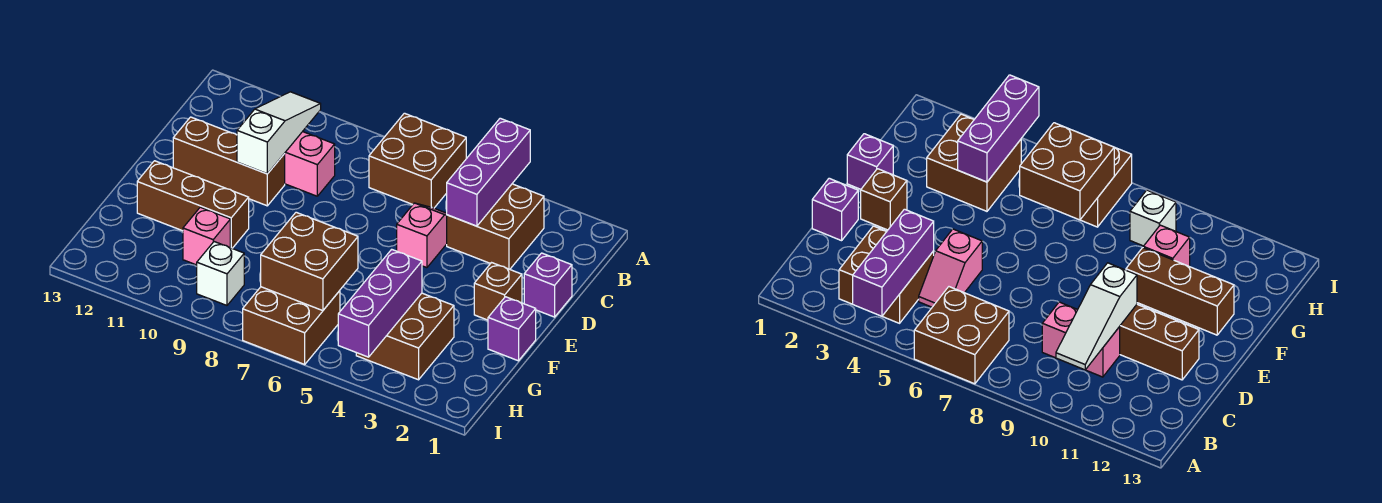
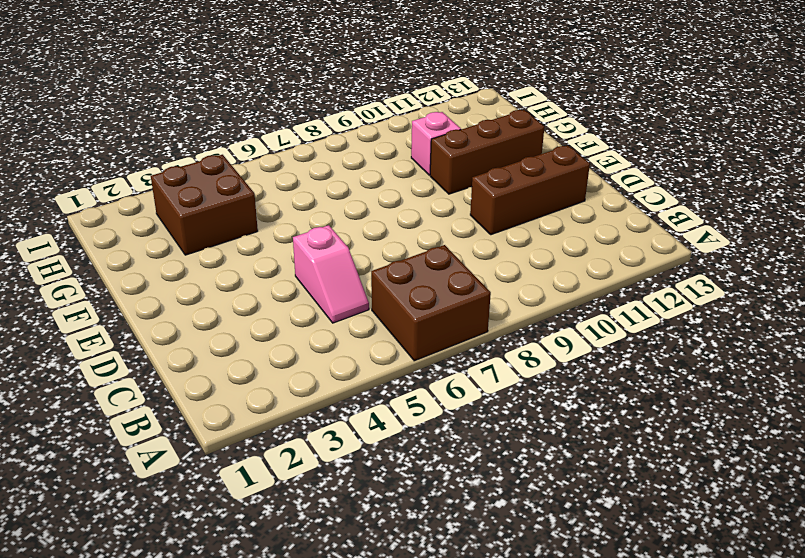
none -> brown 2x2 brick [447,184,544,269]
none -> pink 1x2 brick [284,132,335,196]
none -> purple 1x1 brick [524,253,572,317]

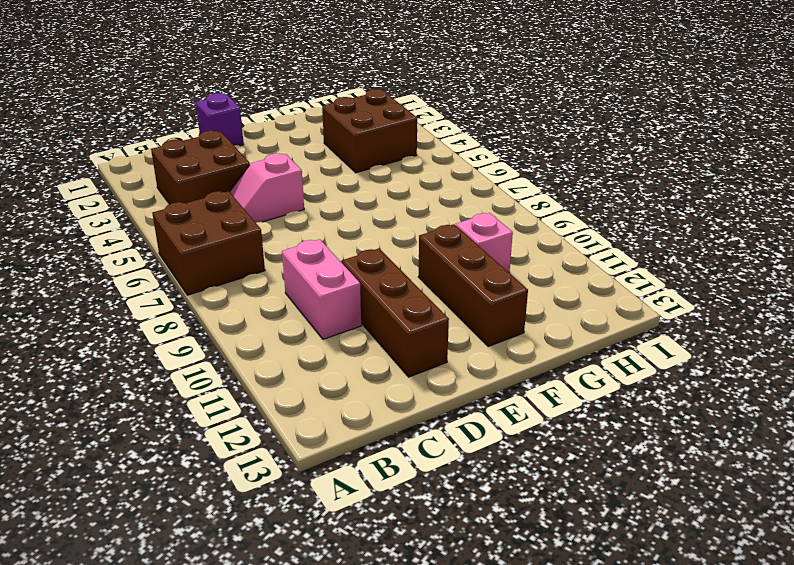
none -> brown 1x1 brick [474,263,522,320]
none -> purple 1x1 brick [488,297,536,361]
none -> brown 2x2 brick [243,287,340,364]

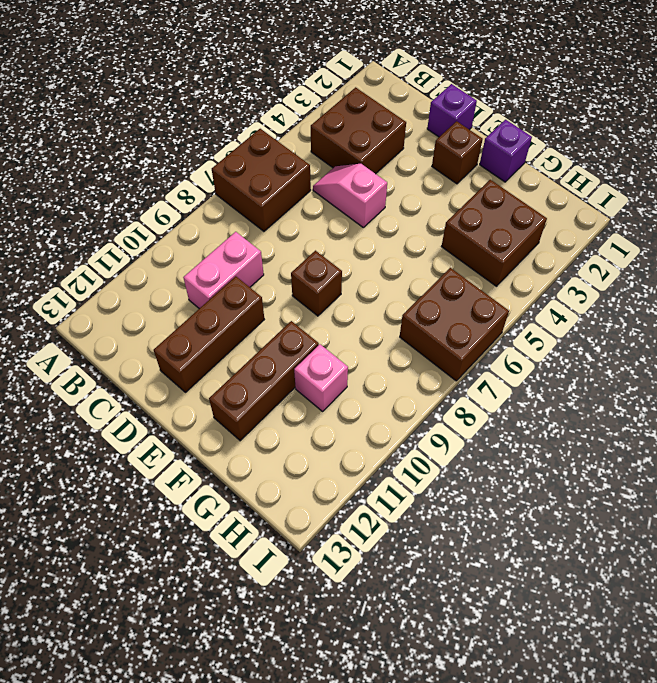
brown 1x1 brick [291,251,342,316] -> none
none -> white 1x1 brick [197,242,244,305]
none -> purple 1x3 brick [447,118,530,226]
none -> white 1x3 slope [237,92,321,174]

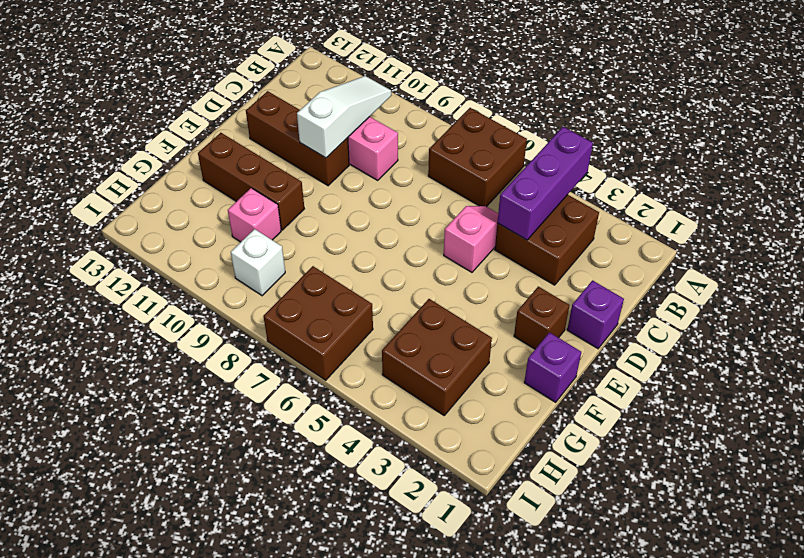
none -> purple 1x3 brick [338,249,422,357]
none -> brown 2x2 brick [261,212,358,311]

